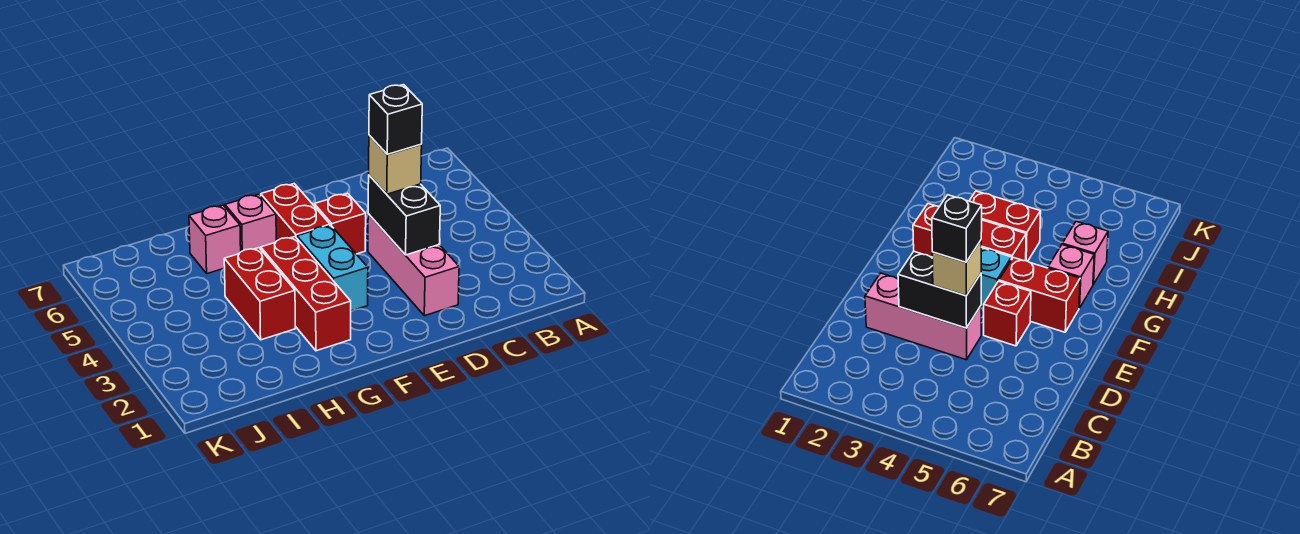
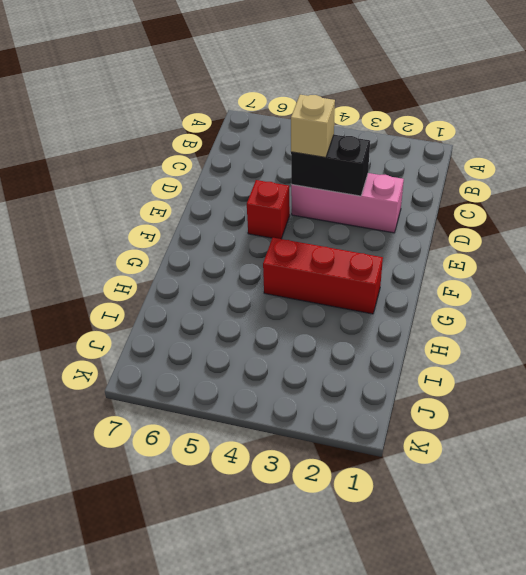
none -> cyan 1x2 brick [297,225,368,311]
none -> red 1x2 brick [261,184,330,241]

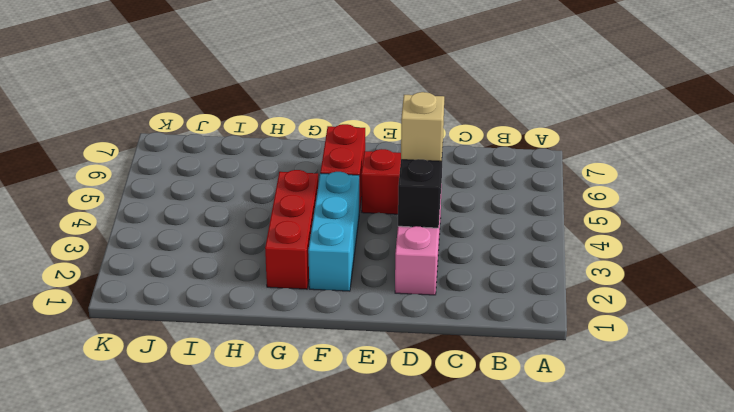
cyan 1x3 brick [308,172,359,291] -> cyan 1x2 brick [297,225,368,311]
none -> pink 1x1 brick [225,194,276,252]
none -> red 1x2 brick [224,248,295,340]

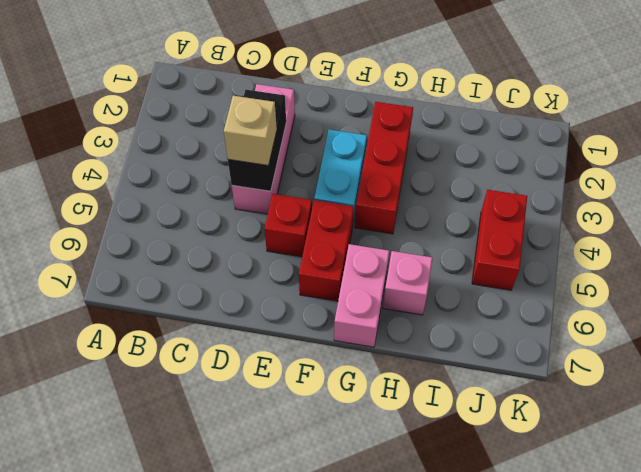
pink 1x2 brick [334,244,389,347] -> pink 1x1 brick [225,194,276,252]
red 1x2 brick [472,190,527,290] -> red 1x2 brick moved to [224,248,295,340]
none -> black 1x1 brick [369,85,422,154]

